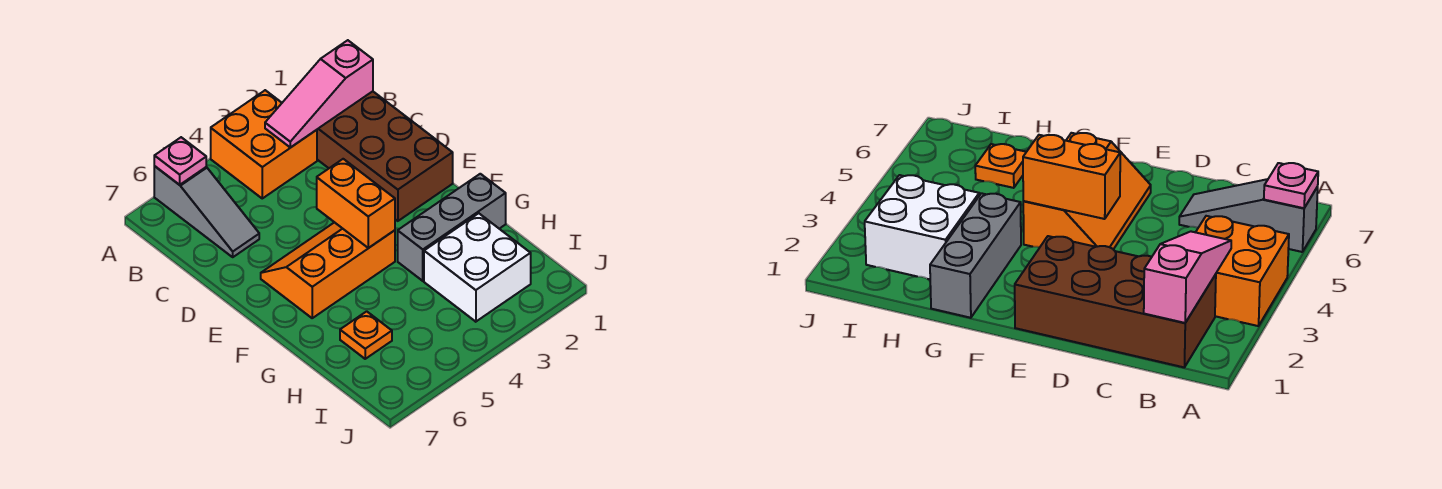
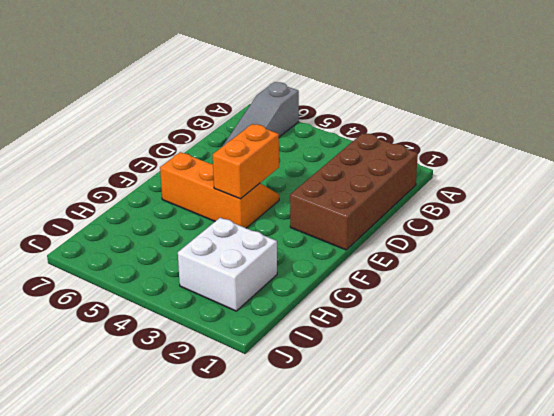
none -> orange 2x2 brick [211,90,317,198]
none -> grey 1x3 brick [398,174,506,281]

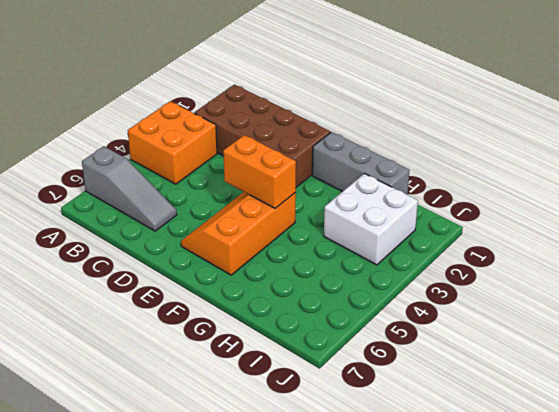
grey 1x3 brick [312,132,410,195] -> grey 1x3 brick turned to [398,174,506,281]
none -> orange 1x1 plate [340,311,392,359]
none -> pink 1x1 plate [154,137,206,185]

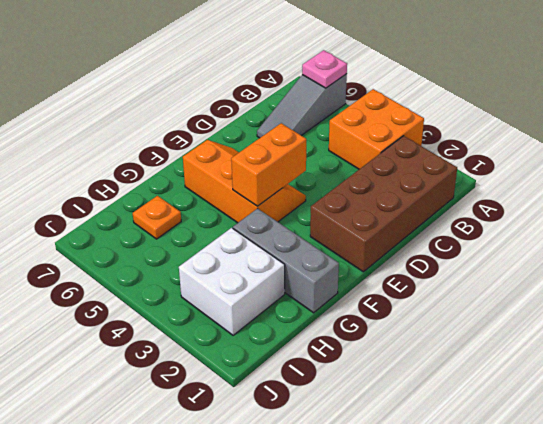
none -> pink 1x3 slope [265,40,373,148]

